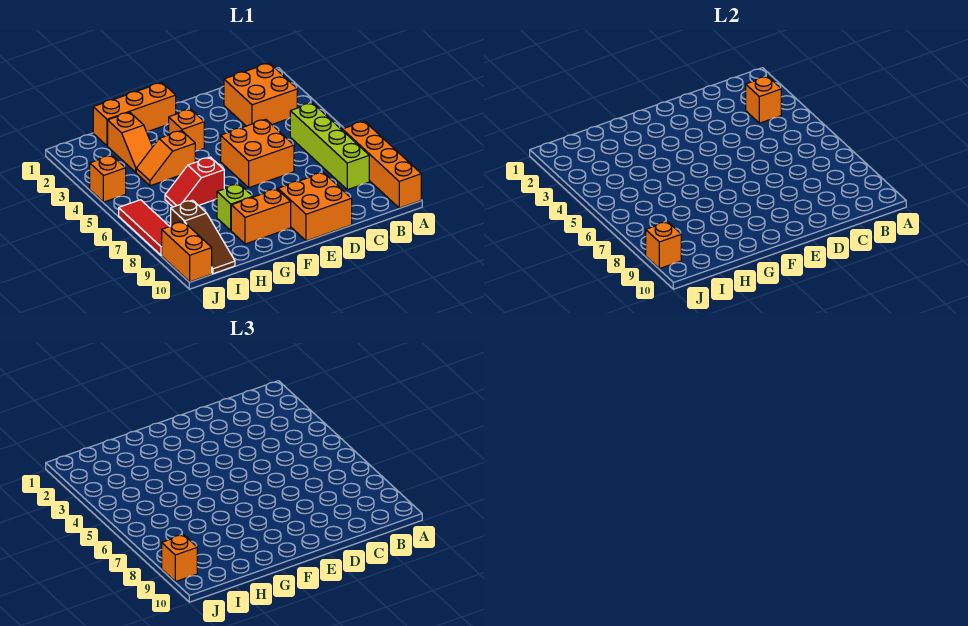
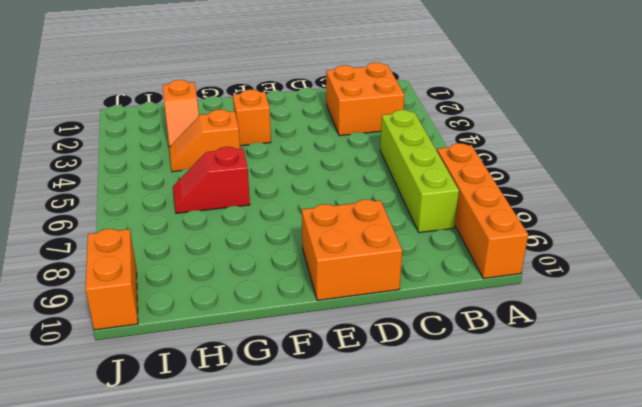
none -> orange 2x2 brick [221,119,294,188]
none -> orange 1x3 brick [93,83,176,146]
none -> orange 1x2 brick [231,189,291,244]

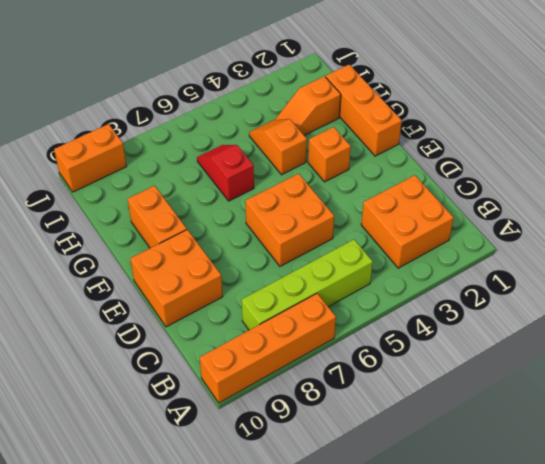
none -> lime 1x1 brick [217,184,253,231]
none -> brown 1x3 slope [171,200,235,274]
none -> orange 1x1 brick [90,155,126,202]

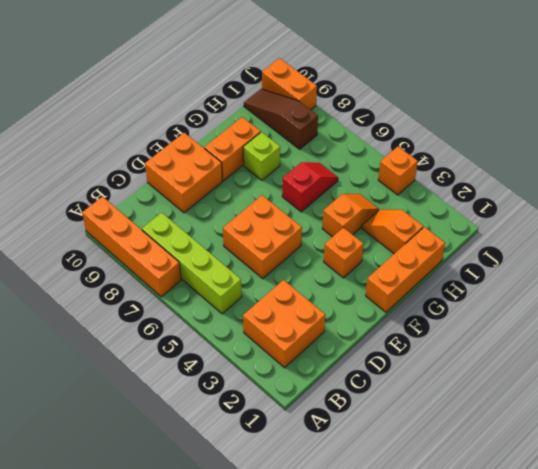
none -> red 1x3 tile [119,200,170,255]
none -> orange 1x1 brick [746,76,781,123]
none -> orange 1x1 brick [646,222,681,269]

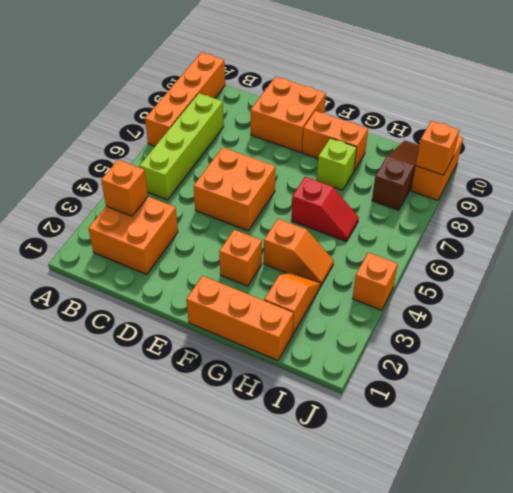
none -> red 1x3 tile [119,200,170,255]
none -> orange 1x1 brick [162,535,197,582]

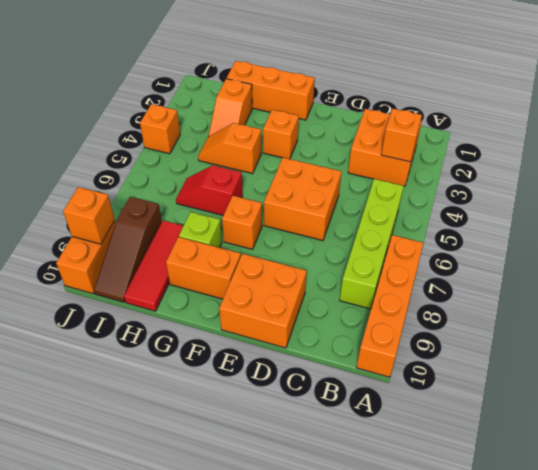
orange 1x1 brick [222,196,262,249] -> orange 1x1 brick moved to [162,535,197,582]
red 1x3 tile [124,220,183,311] -> red 1x3 tile moved to [119,200,170,255]

